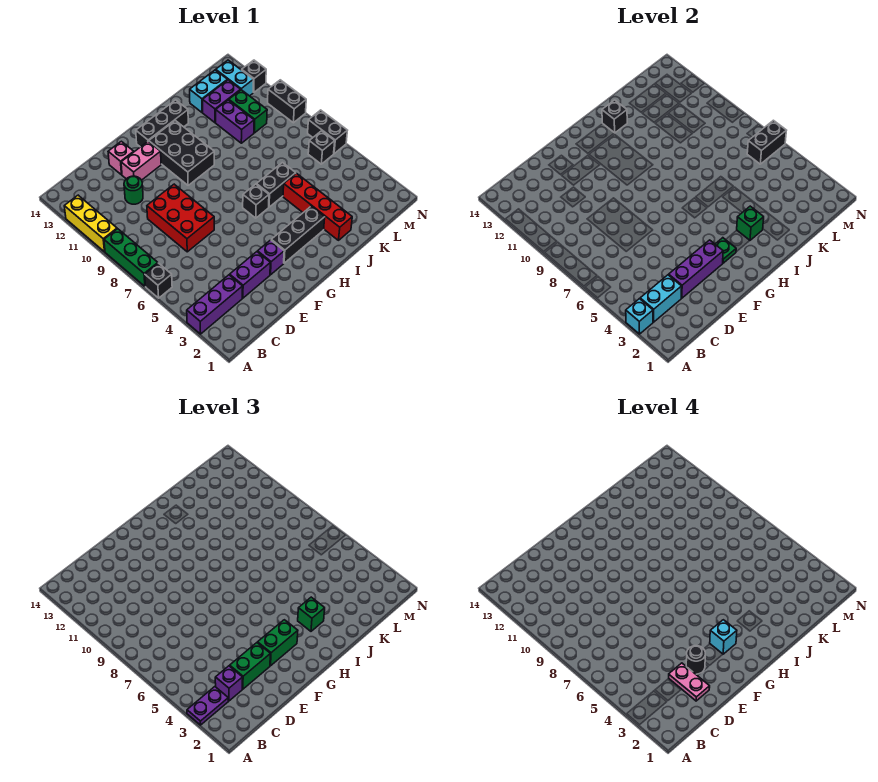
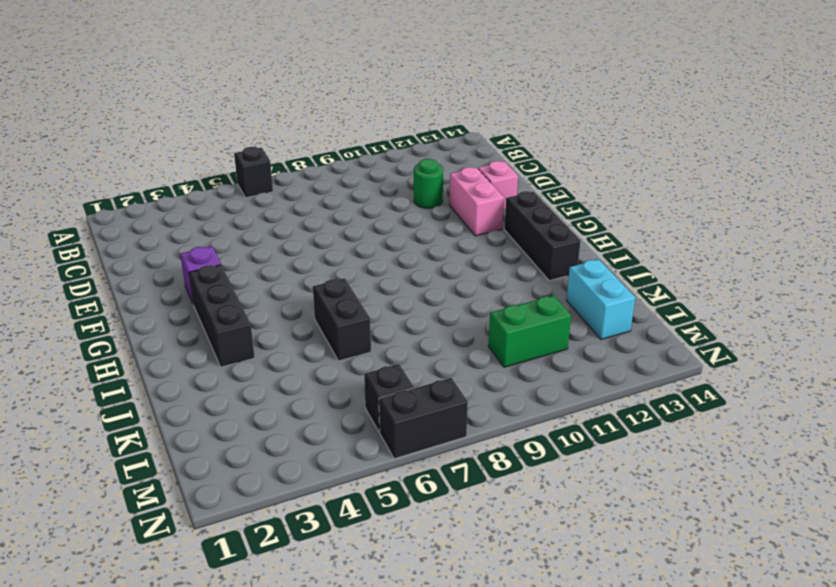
none -> purple 1x3 brick [187,275,243,334]
none -> green 1x3 brick [104,229,158,286]
none -> yellow 1x3 brick [64,195,117,252]
none -> purple 1x2 brick [230,252,270,298]

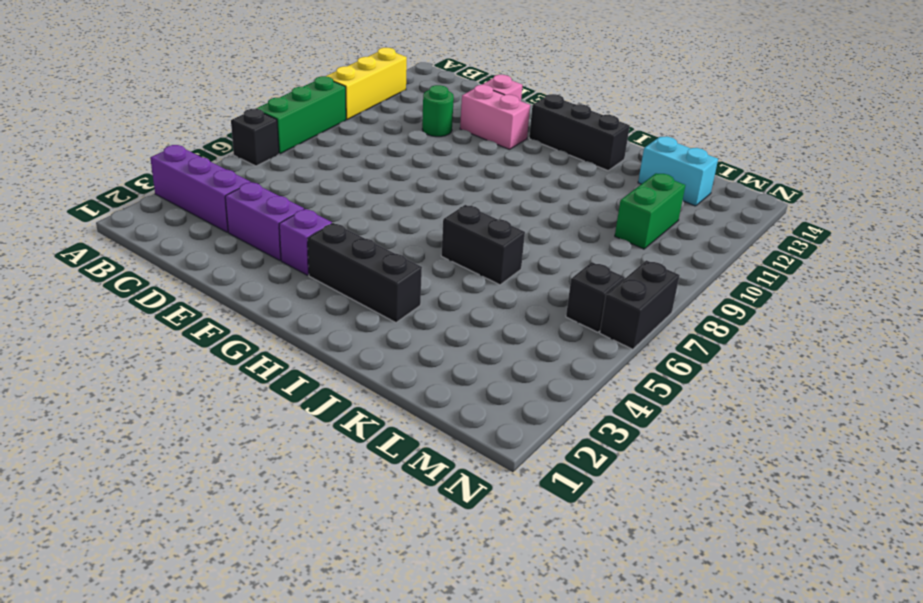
none -> red 2x3 brick [147,184,214,252]
none -> black 2x3 brick [149,120,214,185]
none -> black 1x1 brick [243,184,269,218]
none -> red 1x4 brick [283,173,352,240]

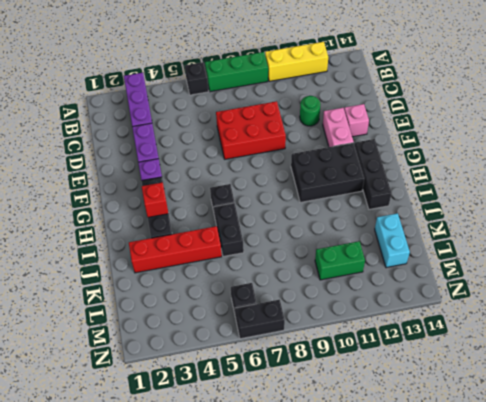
red 1x1 brick [142,182,169,217] -> none
none -> purple 1x2 brick [216,100,254,143]
none -> purple 1x2 brick [203,80,241,123]
none -> cyan 1x2 brick [216,60,254,96]
none -> black 1x2 brick [268,80,306,123]

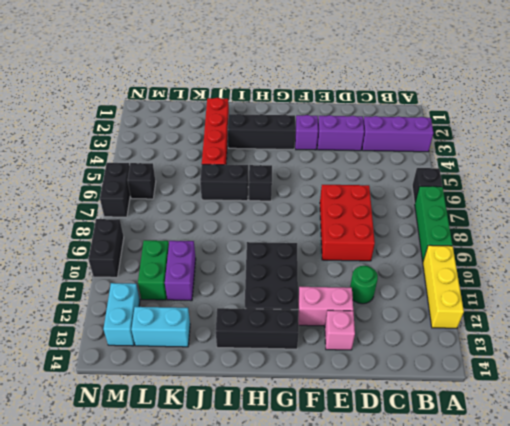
none -> purple 1x2 brick [203,80,241,123]
none -> black 1x1 brick [242,60,266,92]
none -> cyan 1x1 brick [626,299,653,334]
none -> cyan 1x2 brick [640,275,682,322]

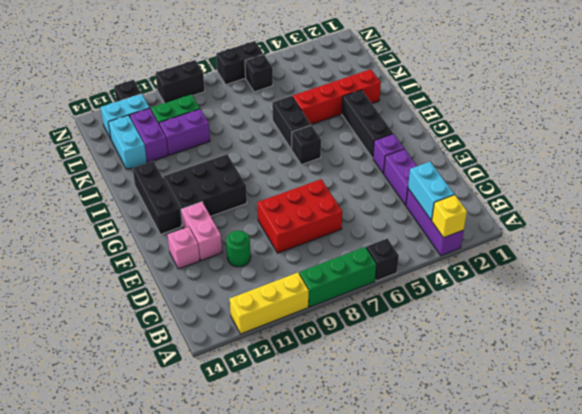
yellow 1x1 brick [432,195,467,238] -> cyan 1x1 brick [626,299,653,334]
none -> purple 1x3 brick [669,240,723,298]
none -> green 1x1 plate [715,238,736,263]
none -> green 1x1 brick [737,206,764,240]
none -> black 1x1 brick [602,100,627,133]

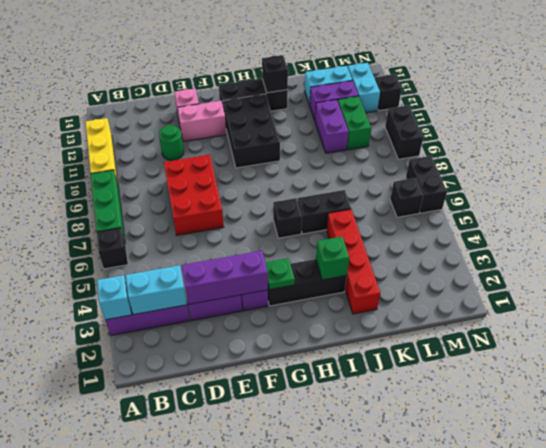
none -> black 1x2 brick [747,120,786,164]
none -> purple 1x2 plate [187,687,228,725]
none -> purple 1x1 brick [215,666,243,701]
none -> green 1x2 brick [230,643,270,689]

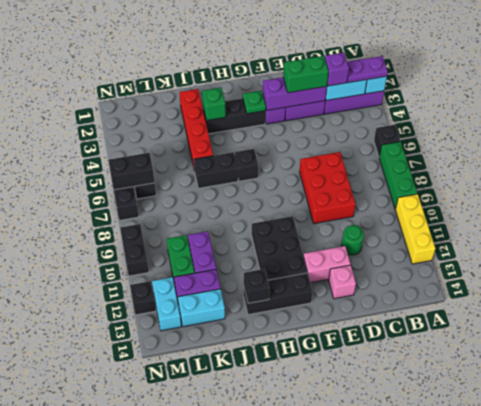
none -> green 1x2 brick [258,620,298,666]
none -> green 1x1 brick [298,597,325,631]
none -> pink 1x2 plate [669,663,710,701]
none -> black 1x1 round brick [686,646,705,674]

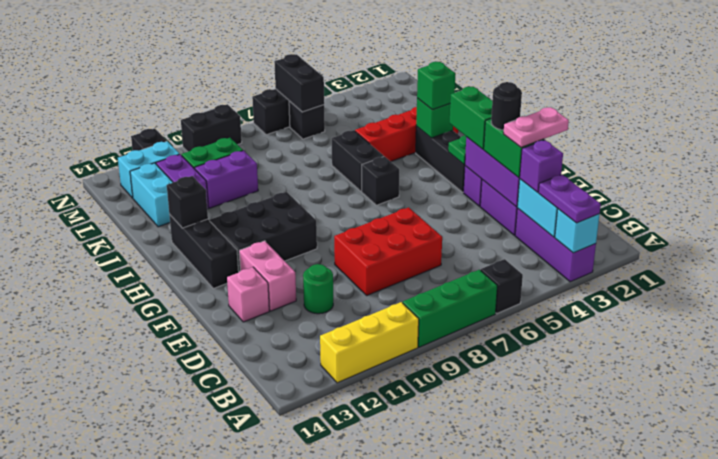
none -> cyan 1x1 brick [710,620,737,654]

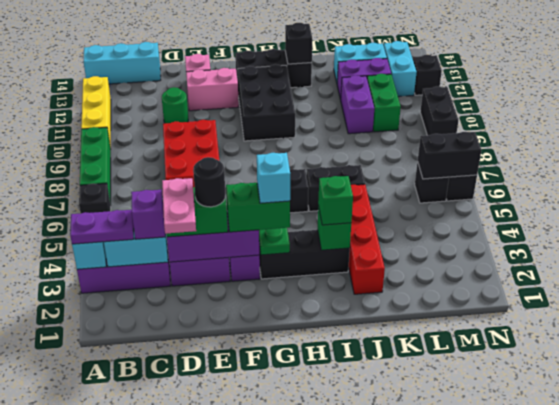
cyan 1x3 brick [83,42,161,84] -> none

